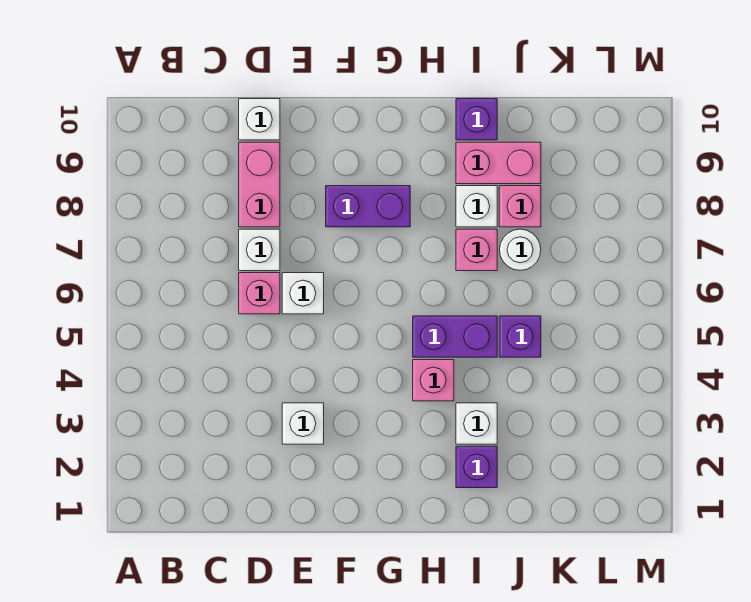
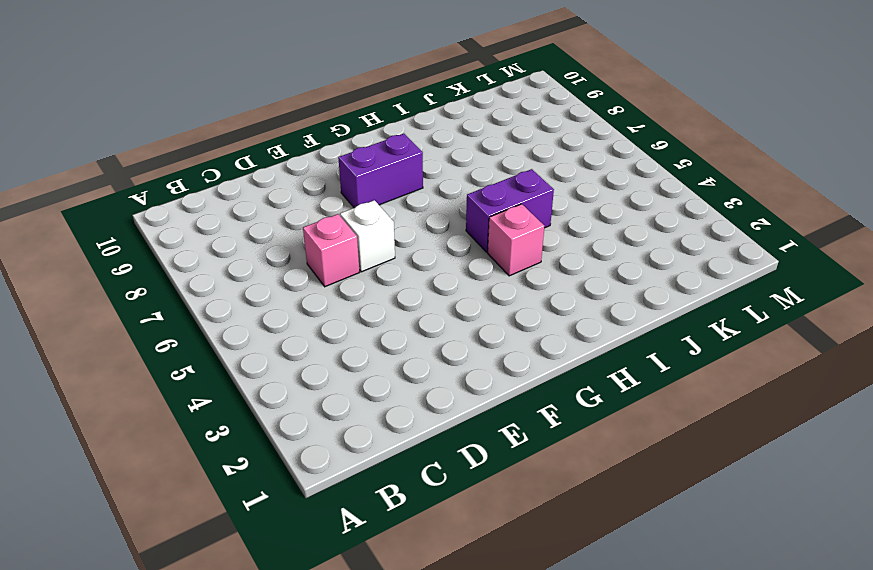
none -> white 1x1 brick [239,229,280,271]
none -> pink 1x2 brick [239,142,280,227]
none -> white 1x1 brick [239,99,280,140]

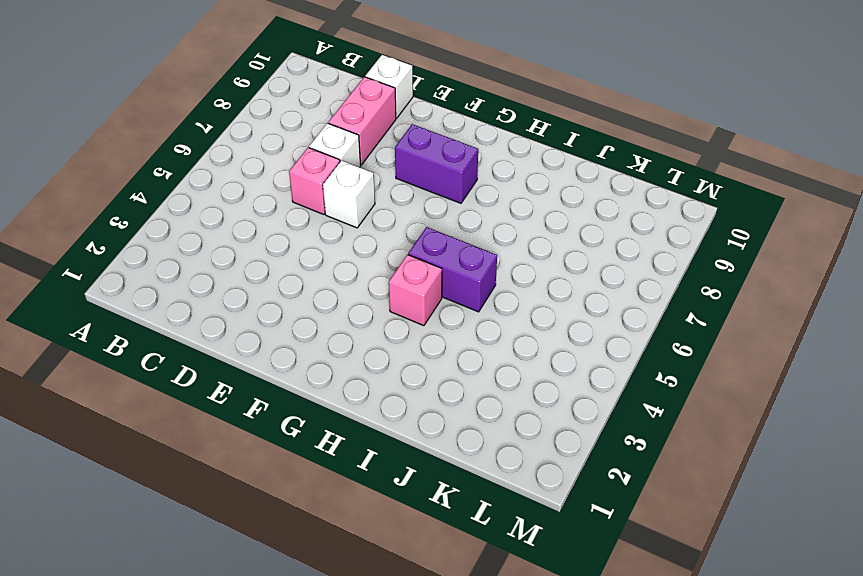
none -> white 1x1 brick [282,403,324,444]
none -> purple 1x1 brick [456,446,497,488]
none -> white 1x1 brick [456,403,497,444]

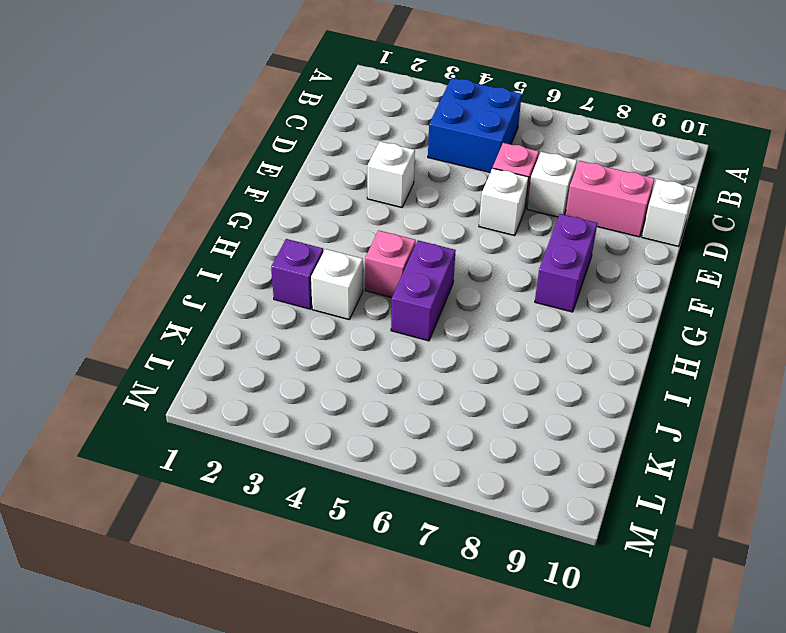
blue 2x2 brick [428,78,522,172] -> none
none -> pink 1x1 brick [456,229,497,271]
none -> white 1x1 brick [456,186,497,227]
none -> pink 1x2 brick [456,142,541,184]

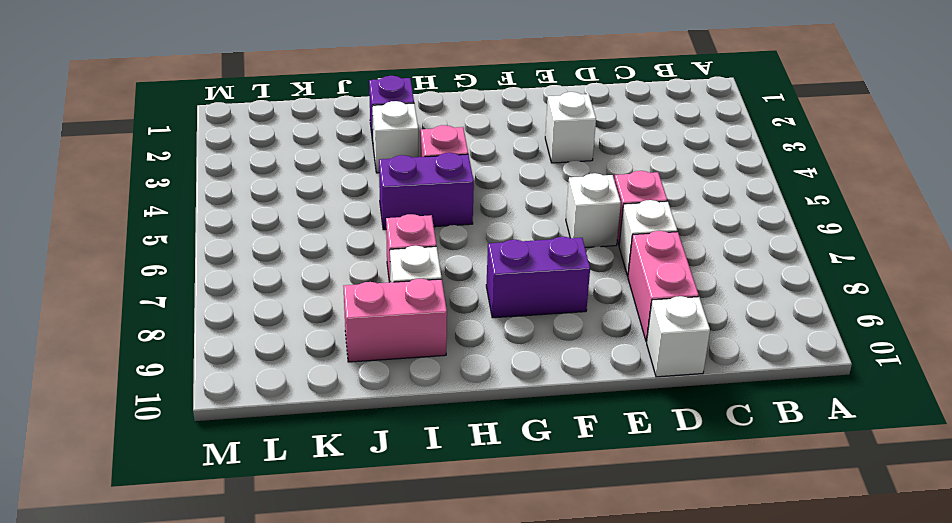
none -> purple 1x1 brick [456,99,497,140]
none -> purple 1x1 brick [499,316,541,357]
none -> white 1x1 round brick [500,229,541,270]

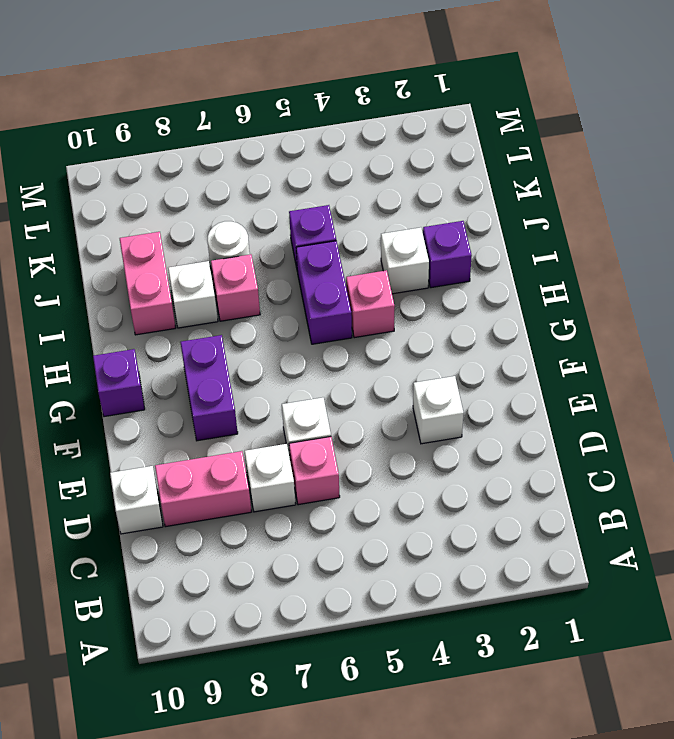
purple 1x1 brick [93,349,145,417] -> purple 1x1 brick moved to [456,99,497,140]
none -> pink 1x1 brick [499,186,541,227]

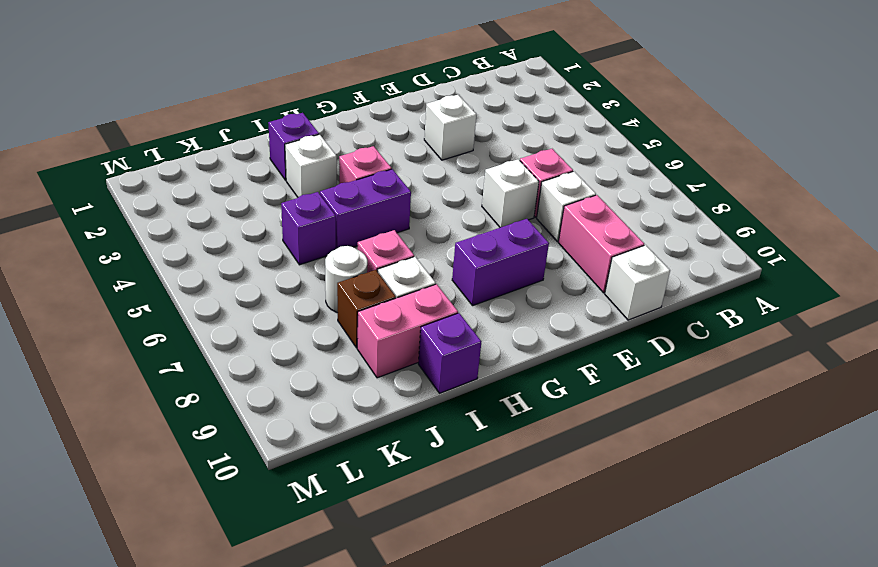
brown 1x1 brick [337,270,396,348] -> pink 1x1 brick [499,186,541,227]

